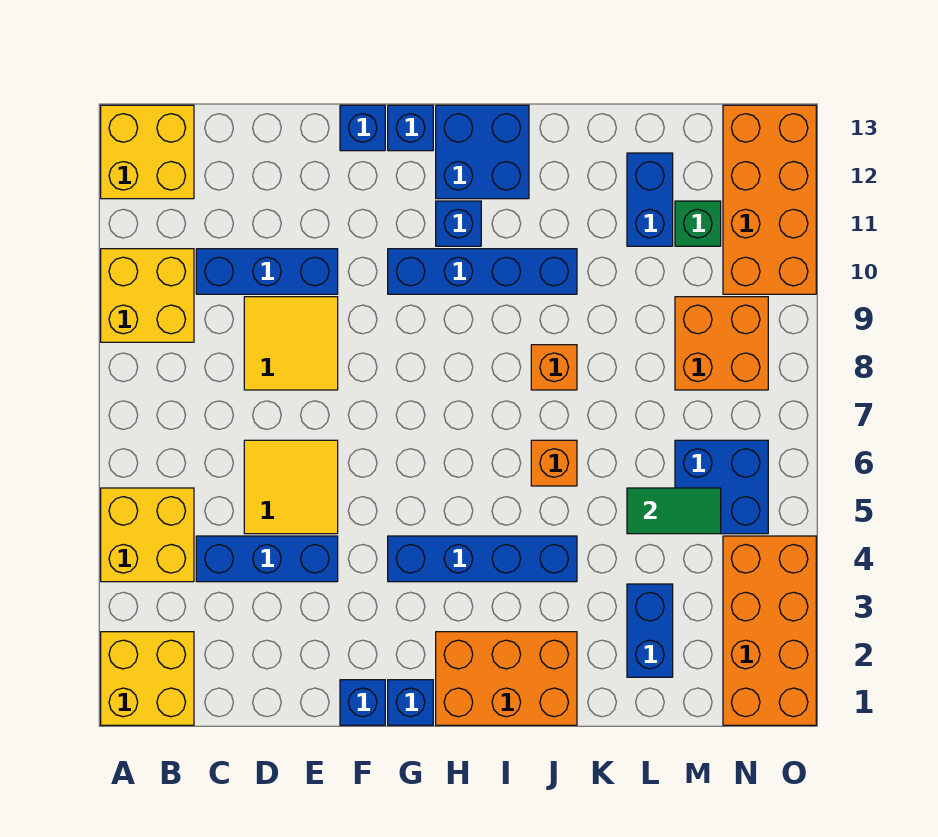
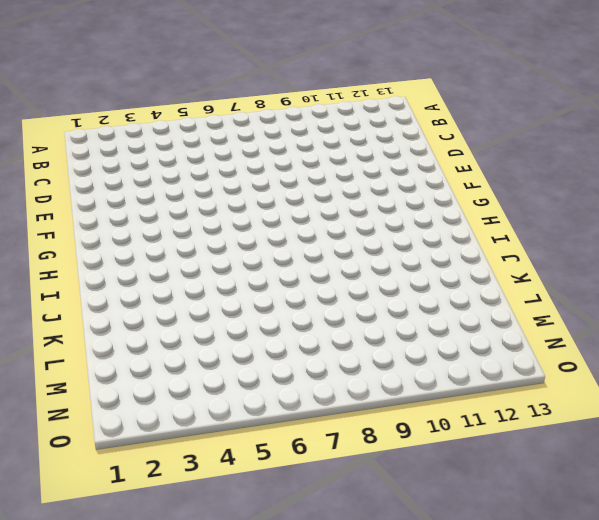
none -> yellow 2x2 brick [101,632,194,725]
none -> yellow 2x2 brick [101,488,194,582]
none -> yellow 2x2 brick [101,249,194,342]

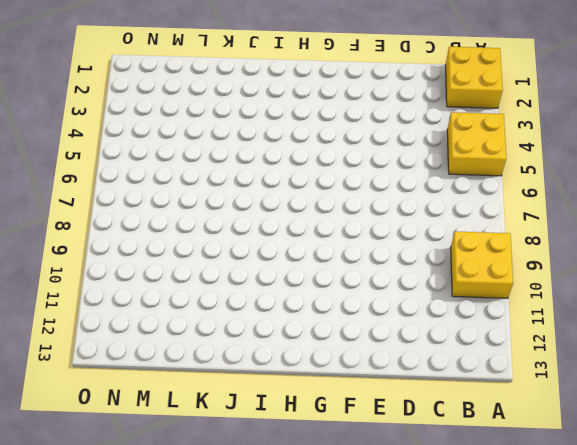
none -> yellow 2x2 brick [101,105,194,199]
none -> blue 1x3 brick [196,536,338,582]
none -> blue 1x3 brick [196,249,338,294]

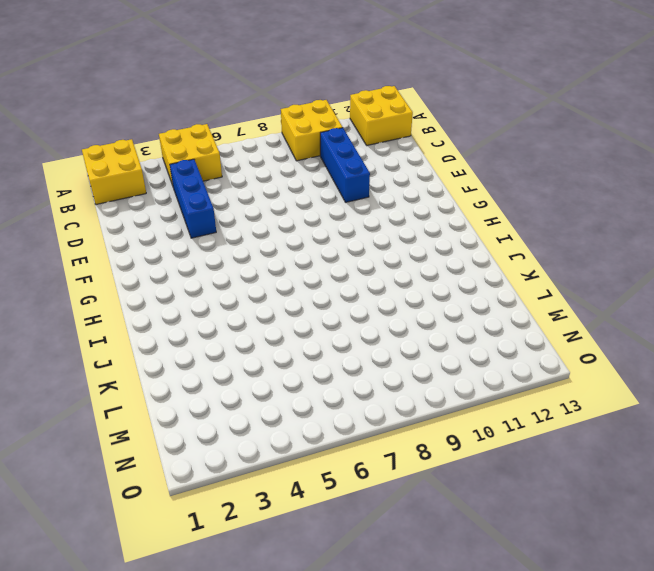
none -> yellow 2x2 tile [244,440,338,534]
none -> yellow 2x2 tile [244,297,338,390]
none -> blue 1x1 brick [340,680,385,725]

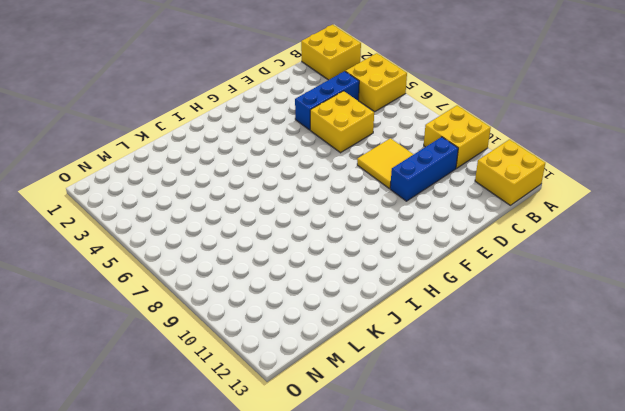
yellow 2x2 brick [310,91,374,153] -> yellow 2x2 tile [244,440,338,534]
none -> blue 1x1 brick [340,680,385,725]
none -> blue 1x1 brick [340,105,385,151]
none -> blue 1x1 brick [388,680,433,725]

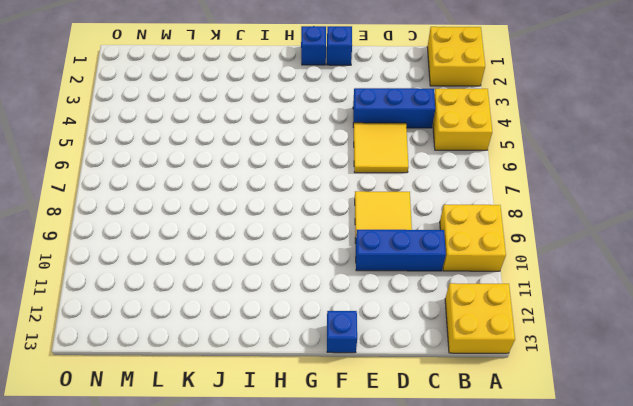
none -> blue 1x4 brick [388,536,577,582]
none -> blue 1x4 brick [388,249,577,294]
none -> blue 1x1 brick [388,105,433,151]

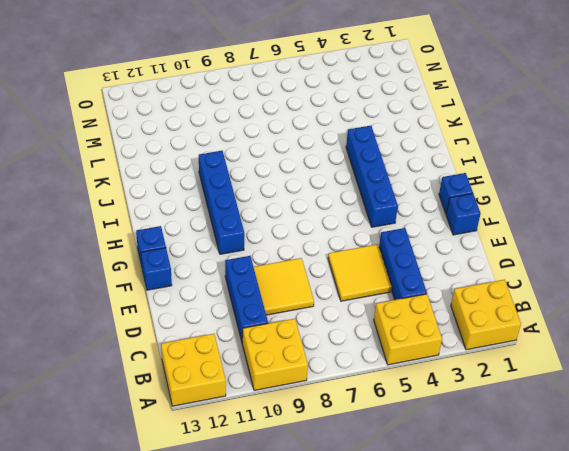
none -> orange 2x3 brick [436,632,577,725]
none -> blue 1x1 brick [436,201,481,246]
none -> blue 2x2 brick [436,105,529,199]

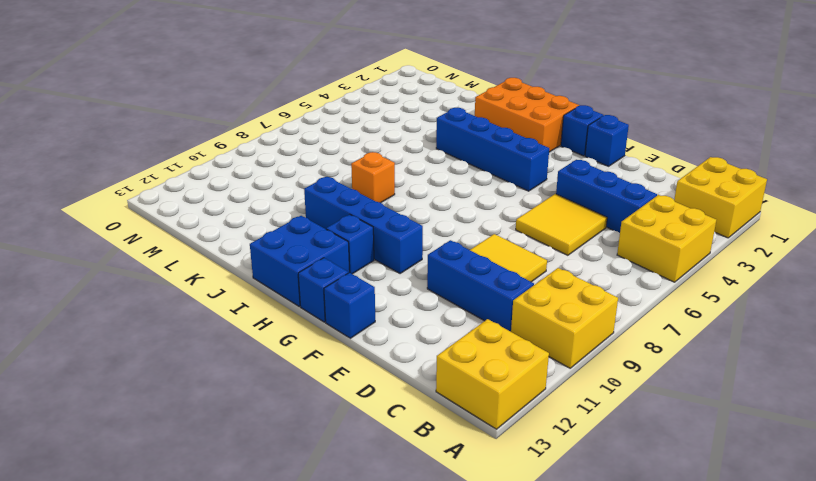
none -> orange 1x1 brick [531,440,577,486]
none -> blue 1x2 brick [627,584,673,677]
none -> blue 1x2 brick [627,153,673,246]

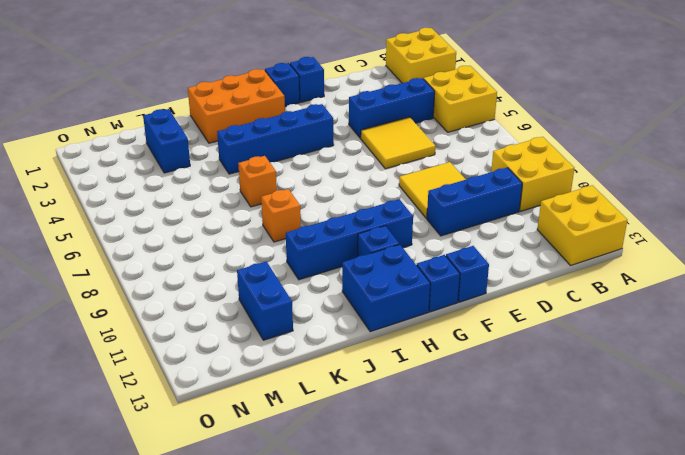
none -> blue 2x2 brick [675,440,768,534]
none -> orange 2x2 brick [675,297,768,390]
none -> green 1x1 brick [675,201,721,246]

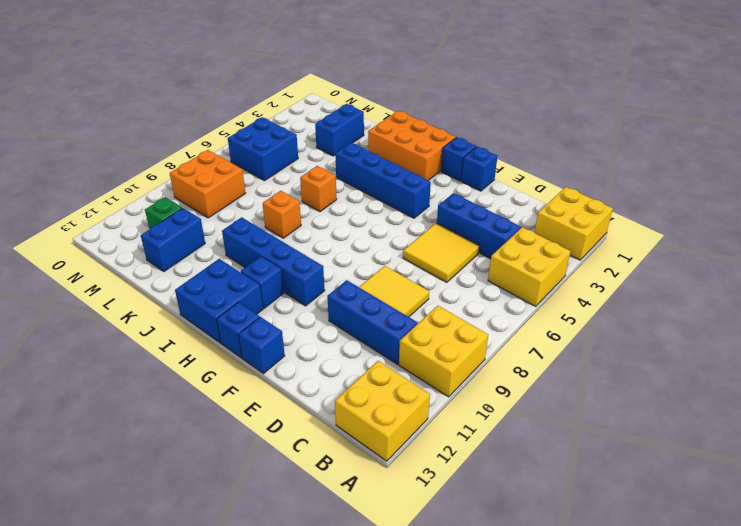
none -> orange 2x4 brick [723,536,816,725]
none -> orange 2x4 brick [723,105,816,294]
none -> green 1x2 tile [627,488,721,534]

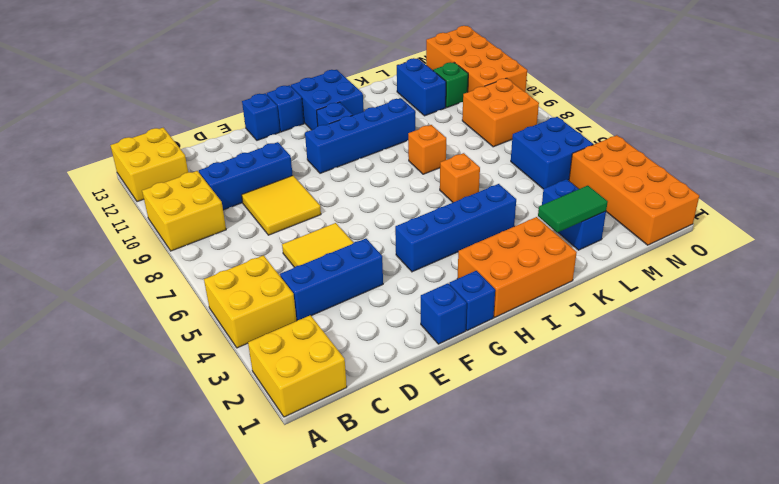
green 1x2 tile [538,186,608,233] -> green 1x2 tile moved to [627,488,721,534]

